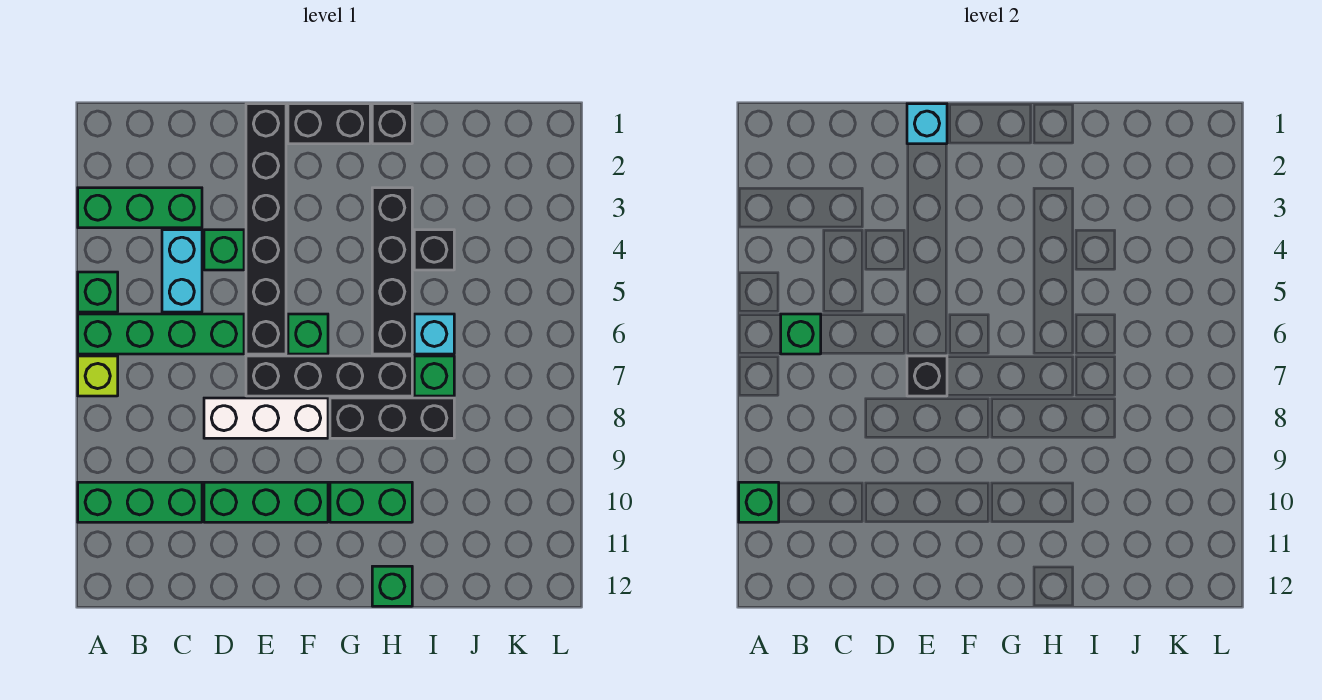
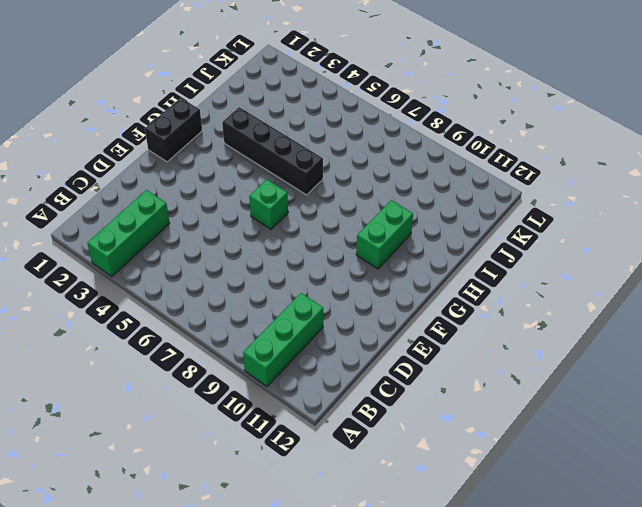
none -> green 1x1 brick [78,272,118,312]
none -> green 1x4 brick [78,314,244,354]
none -> lime 1x1 brick [78,356,118,396]

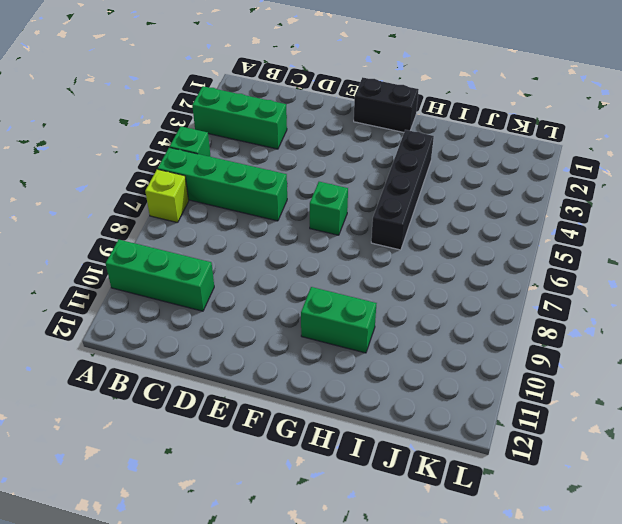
none -> cyan 1x2 brick [162,230,202,312]
none -> green 1x1 brick [204,230,244,270]
none -> white 1x3 brick [204,398,328,438]

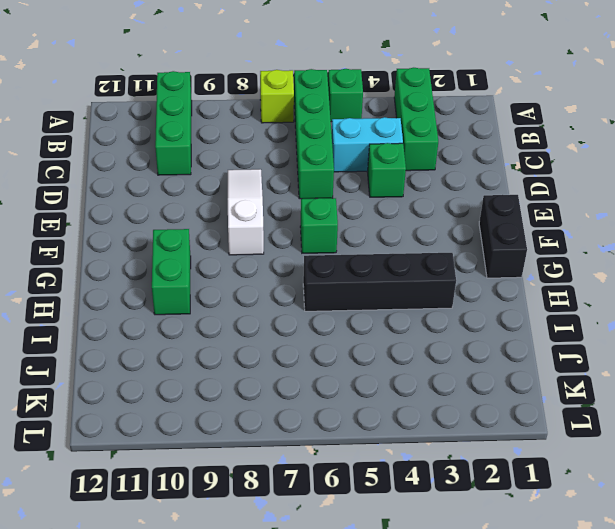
white 1x3 slope [228,169,264,255] -> white 1x3 brick [204,398,328,438]
none -> green 1x3 brick [204,482,328,522]
none -> black 1x6 brick [246,104,286,354]
none -> black 1x4 brick [246,356,412,396]

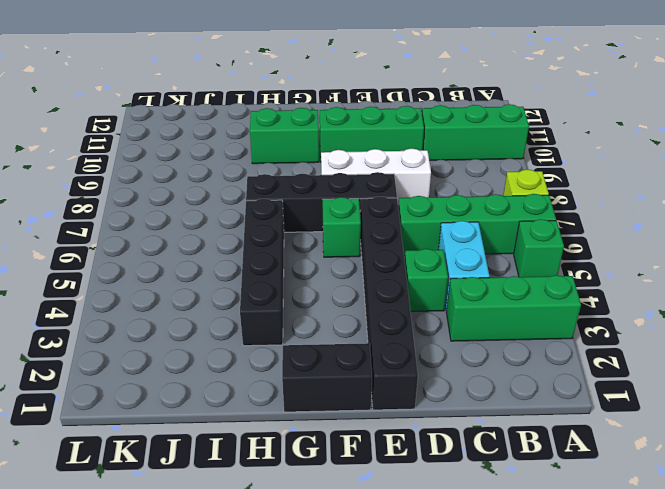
none -> black 1x3 brick [330,398,454,438]
none -> black 1x1 brick [372,104,412,144]
none -> green 1x1 brick [372,566,412,606]

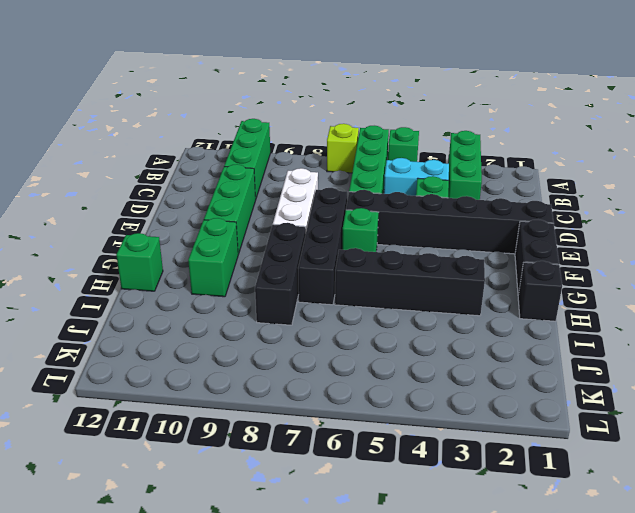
none -> black 1x1 brick [414,230,454,270]
none -> cyan 1x1 brick [414,314,454,354]
none -> green 1x1 brick [414,356,454,396]

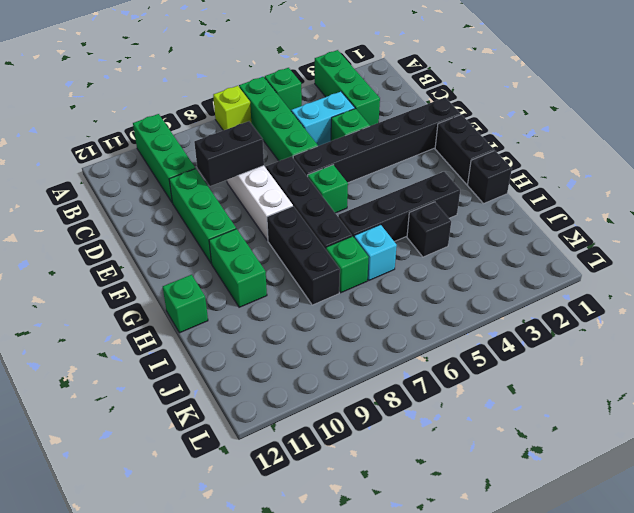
black 1x2 brick [194,121,264,186] -> none
none -> green 1x1 brick [739,482,779,522]
none -> green 1x1 brick [781,314,821,354]
none -> cyan 1x1 brick [907,104,947,144]

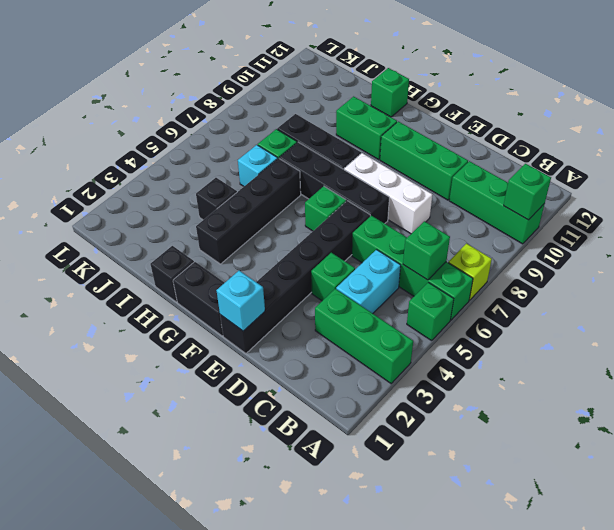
none -> black 1x1 brick [907,356,947,396]

